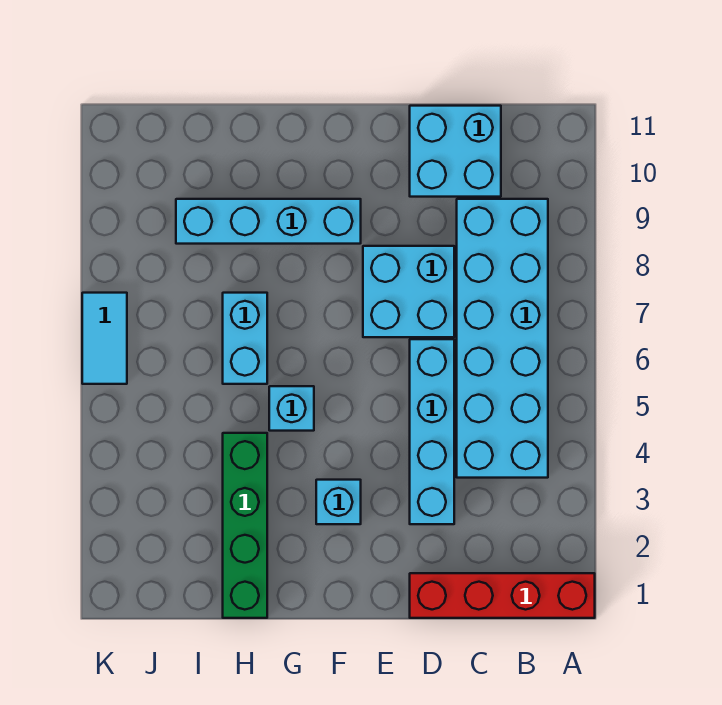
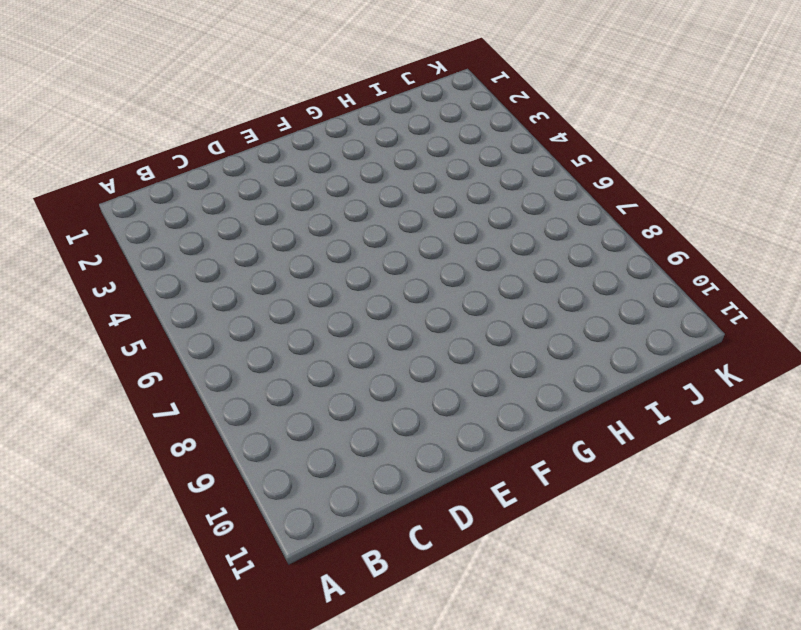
none -> red 1x4 brick [410,573,595,618]
none -> cyan 2x6 brick [457,199,548,478]

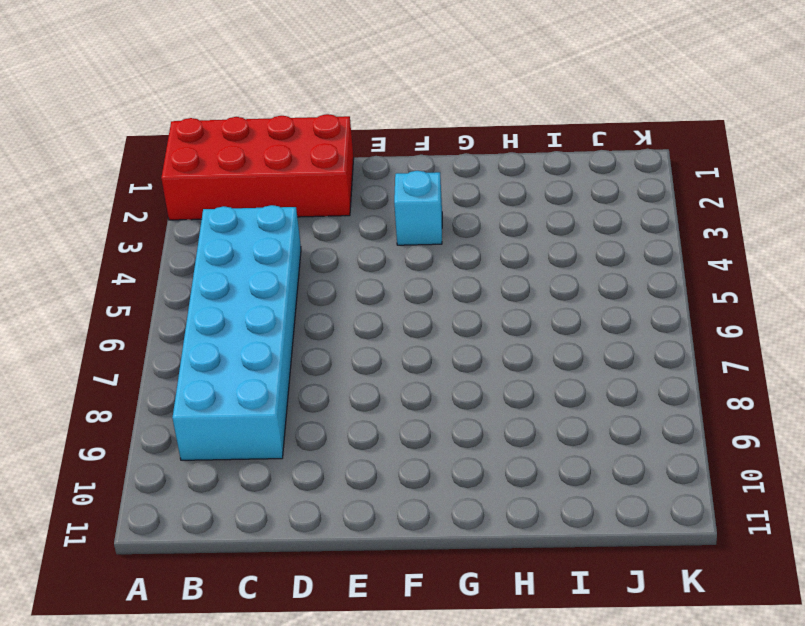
red 2x4 brick [161,114,354,220] -> red 1x4 brick [410,573,595,618]
none -> cyan 2x2 brick [410,106,501,197]
none -> cyan 1x4 brick [410,339,454,524]

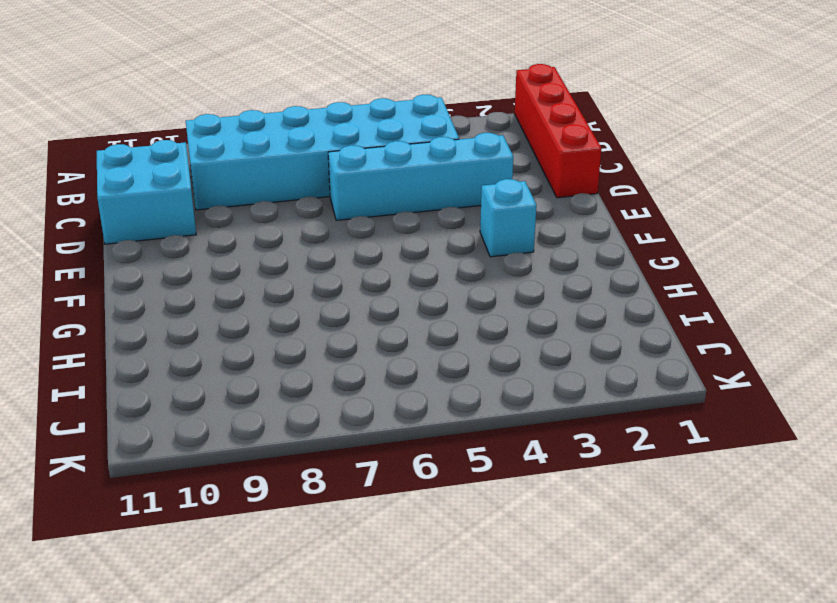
none -> cyan 2x2 brick [363,246,454,337]
none -> cyan 1x4 brick [176,199,361,244]

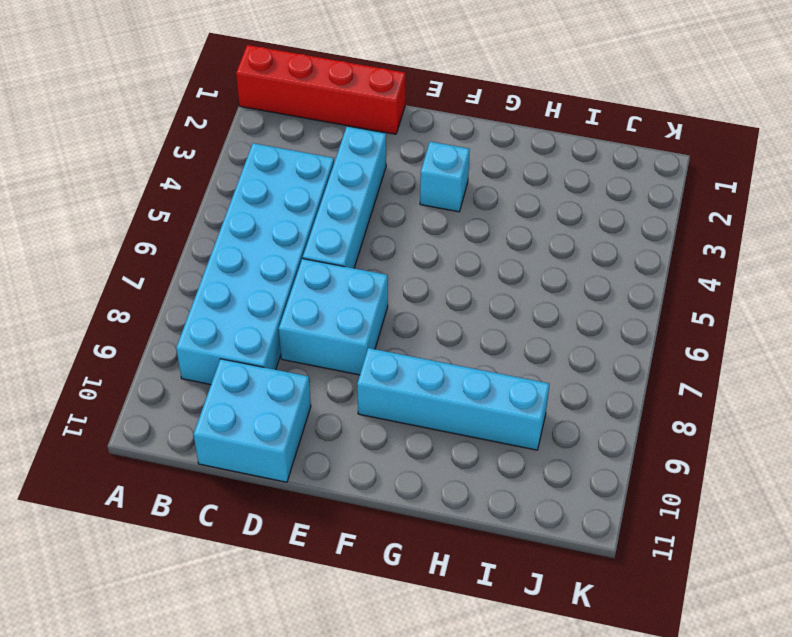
none -> cyan 1x1 brick [269,386,314,431]
none -> green 1x4 brick [223,433,267,618]

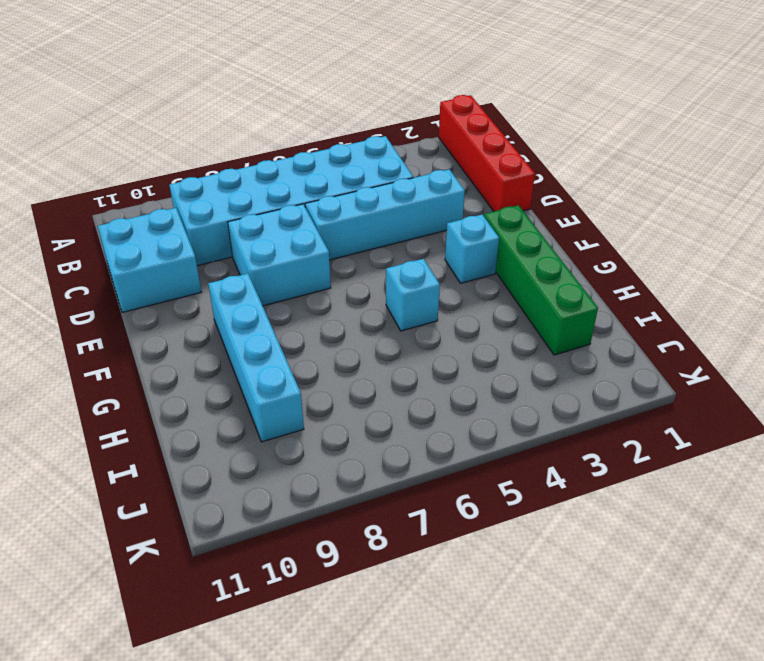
green 1x4 brick [484,205,598,355] -> green 1x4 brick turned to [223,433,267,618]
none -> cyan 1x2 brick [223,293,267,384]
none -> cyan 1x2 tile [82,293,127,384]

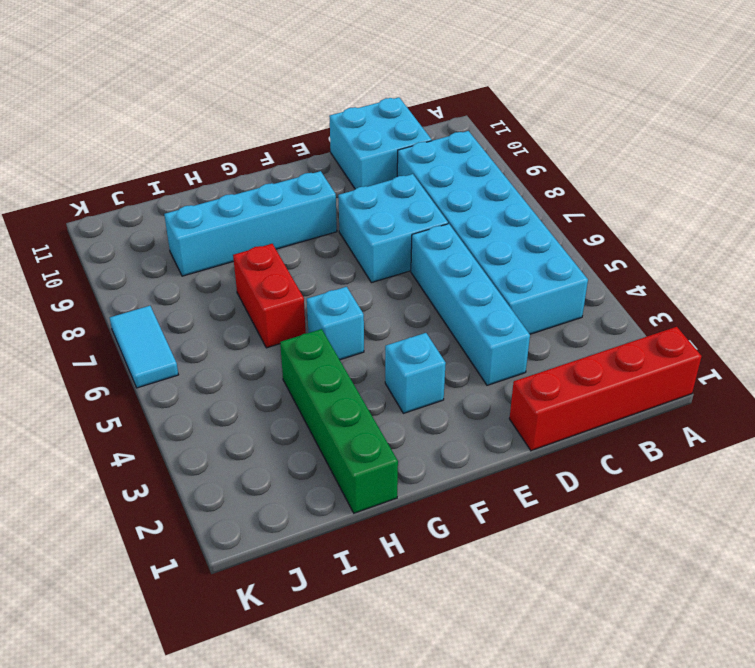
red 1x2 brick [233,244,306,348] -> cyan 1x2 brick [223,293,267,384]

